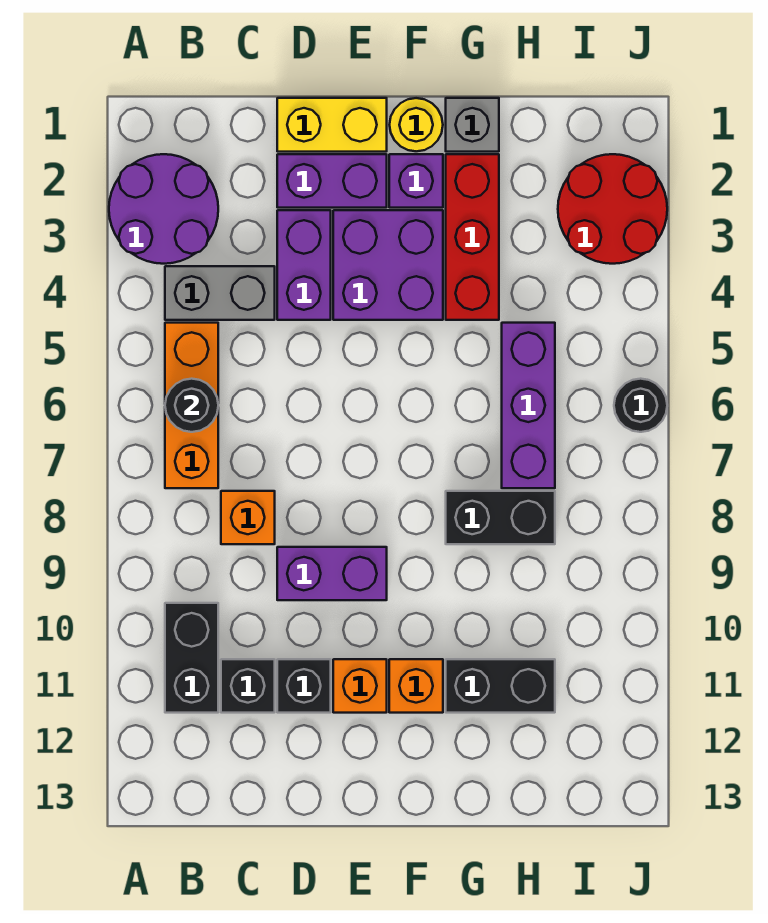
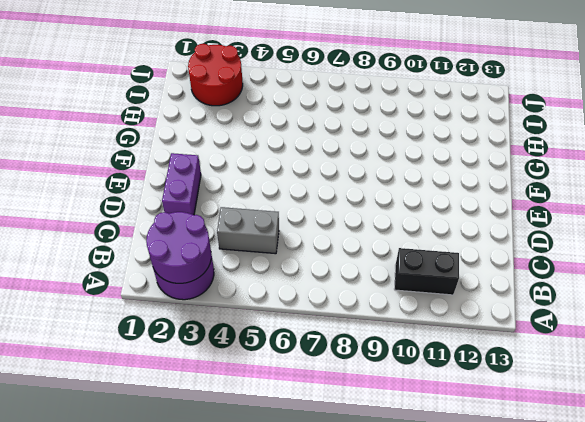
purple 2x2 round brick [146,212,211,283] -> none
grey 1x2 brick [217,207,279,254] -> grey 1x2 brick turned to [165,266,275,320]
none -> orange 1x3 brick [165,323,218,488]
none -> orange 1x1 brick [221,491,275,544]
none -> black 1x1 brick [221,659,275,713]

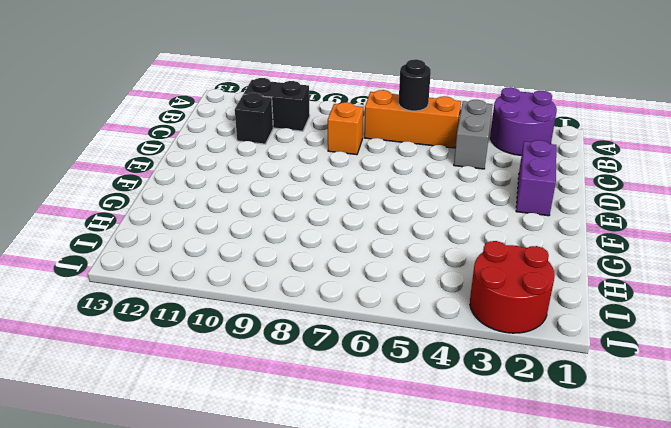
none -> yellow 1x2 brick [277,98,387,152]
none -> purple 1x2 brick [277,210,331,320]
none -> purple 1x2 brick [277,547,387,600]

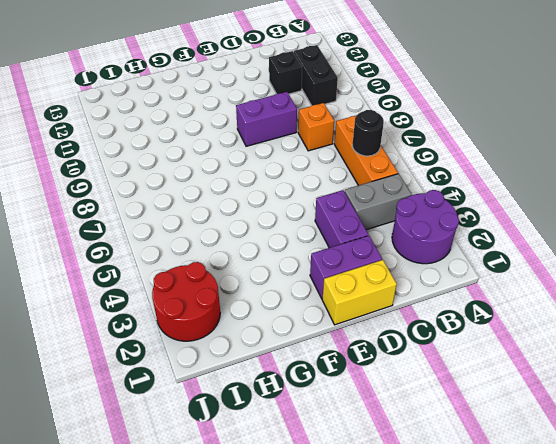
none -> black 1x1 brick [277,659,331,713]
none -> purple 2x2 brick [333,210,443,320]
none -> orange 1x1 brick [333,659,387,713]

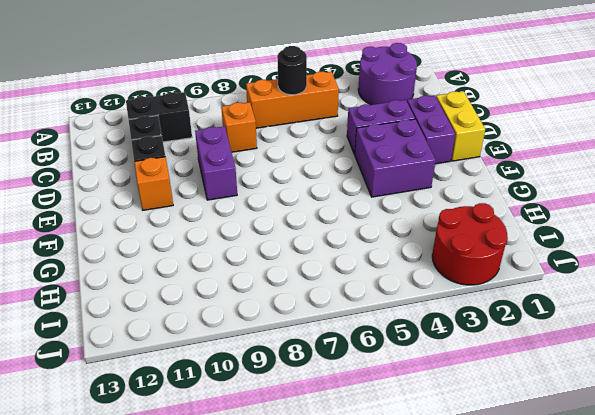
none -> grey 1x2 brick [165,266,275,320]
none -> yellow 1x1 round brick [390,98,443,151]
none -> purple 1x1 brick [389,154,443,208]

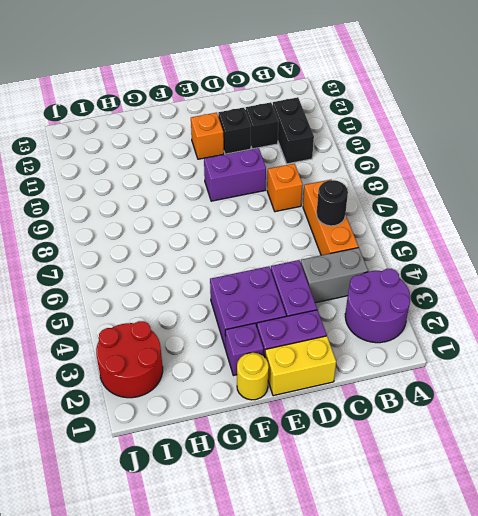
none -> orange 1x1 brick [389,659,443,713]
none -> grey 1x1 brick [446,98,499,152]
none -> red 1x3 brick [446,154,499,320]

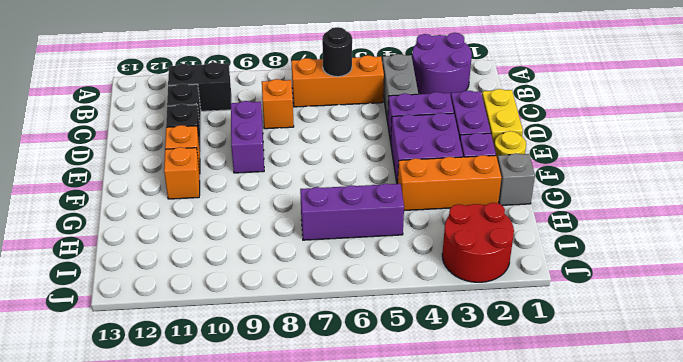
orange 1x3 brick [398,155,501,211] -> red 1x3 brick [446,154,499,320]
none -> black 1x2 brick [446,491,555,544]
none -> black 1x2 brick [446,659,555,713]
none -> black 1x1 round brick [614,379,667,432]

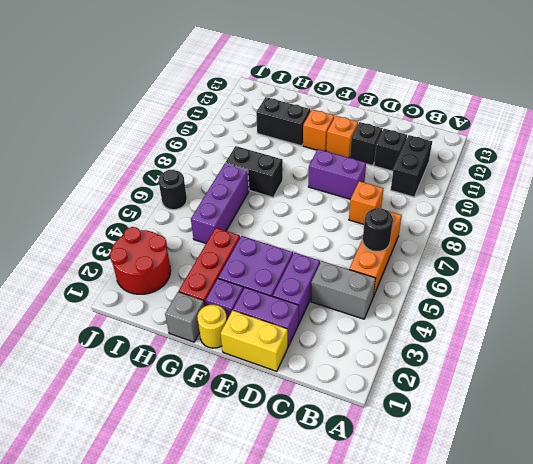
none -> purple 2x2 round brick [109,154,218,264]

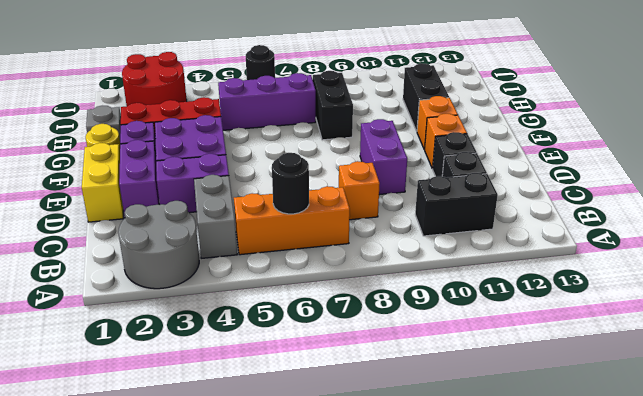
grey 2x2 round brick [118,201,199,289] -> purple 2x2 round brick [109,154,218,264]

